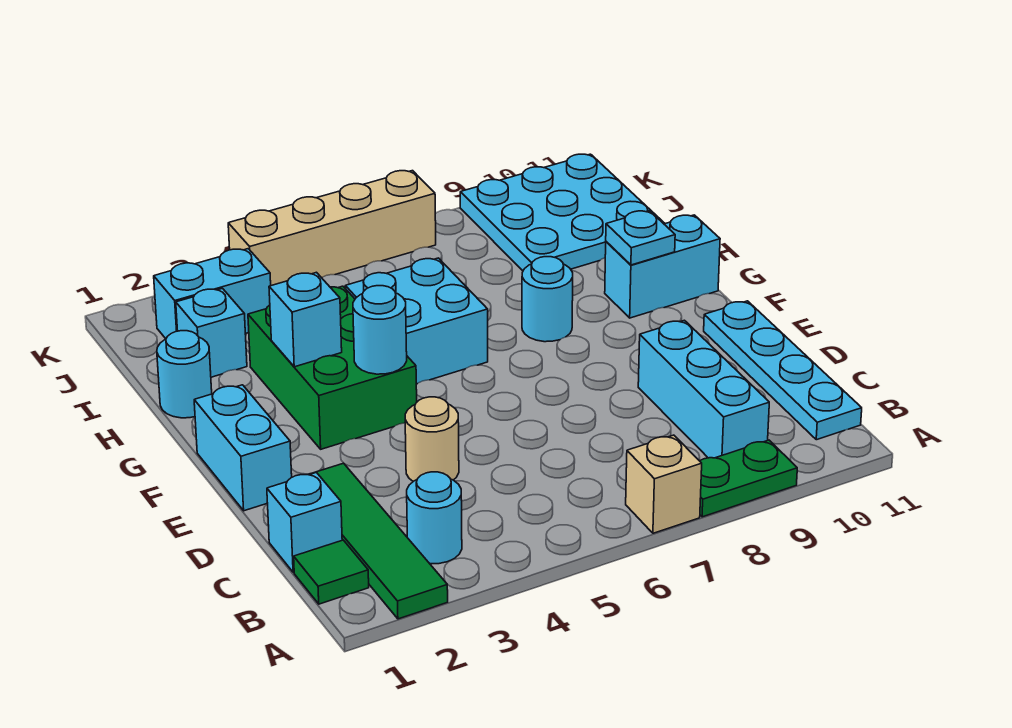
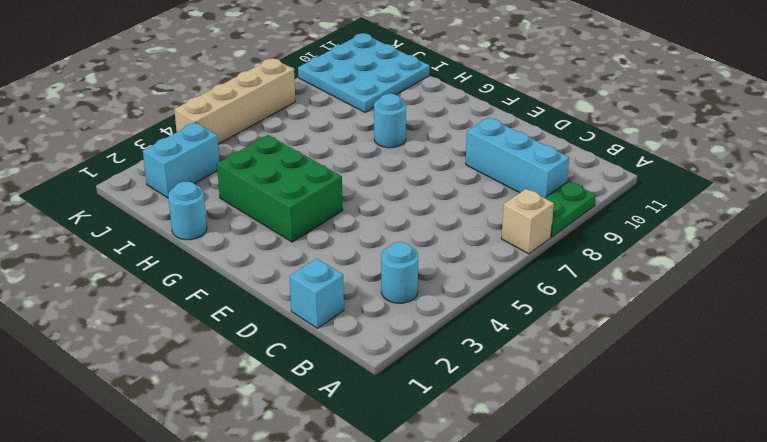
none -> green 1x4 tile [308,463,448,619]
none -> green 1x1 tile [294,540,369,604]
none -> cyan 1x4 plate [704,301,862,440]

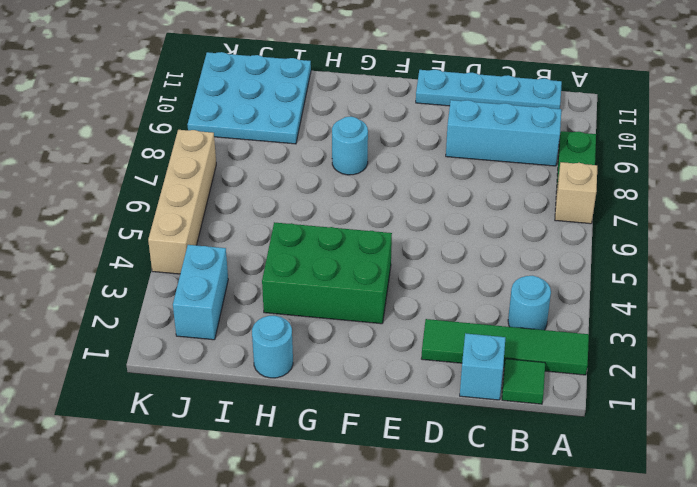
none -> tan 1x1 round brick [405,397,459,481]
none -> cyan 1x2 brick [194,385,292,511]
none -> cyan 2x2 brick [345,258,488,384]

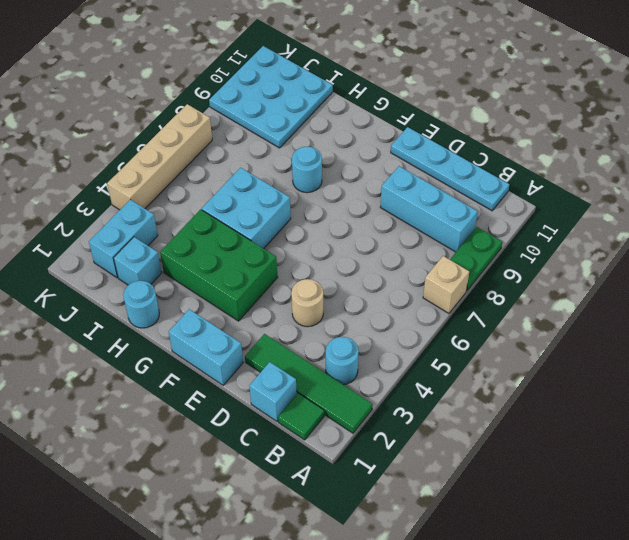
none -> cyan 1x2 brick [605,215,720,318]
none -> cyan 1x1 round brick [353,286,407,374]
none -> cyan 1x1 brick [269,272,342,367]

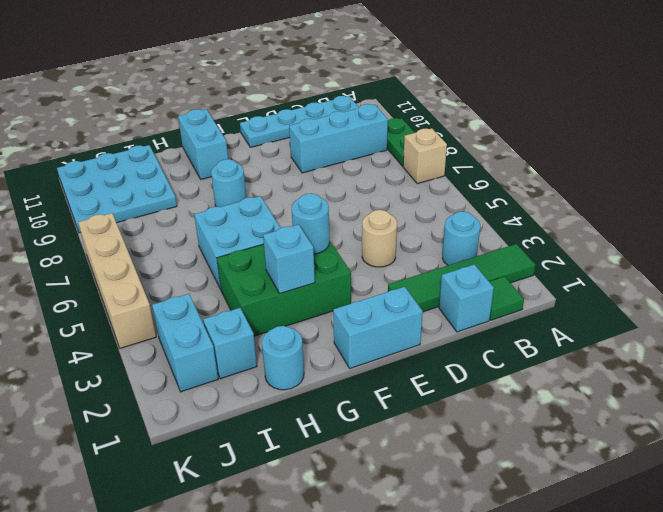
none -> cyan 1x1 plate [606,211,675,265]

